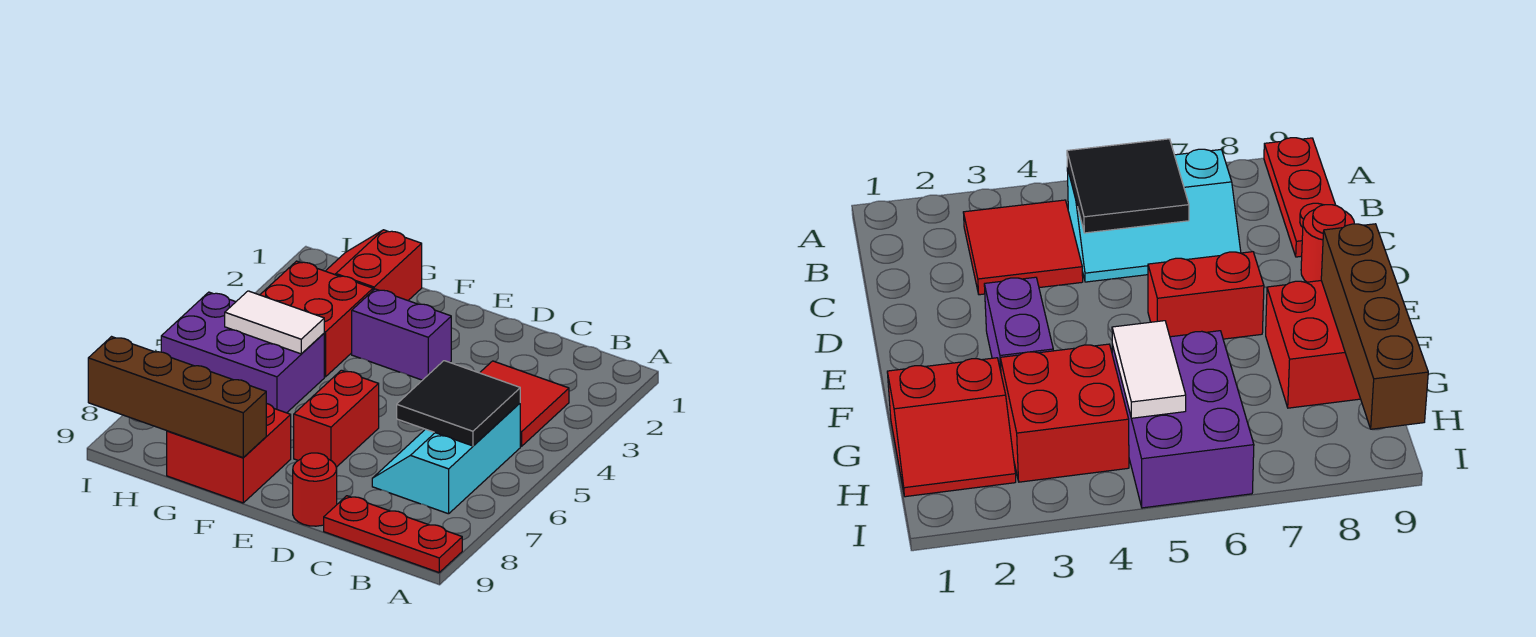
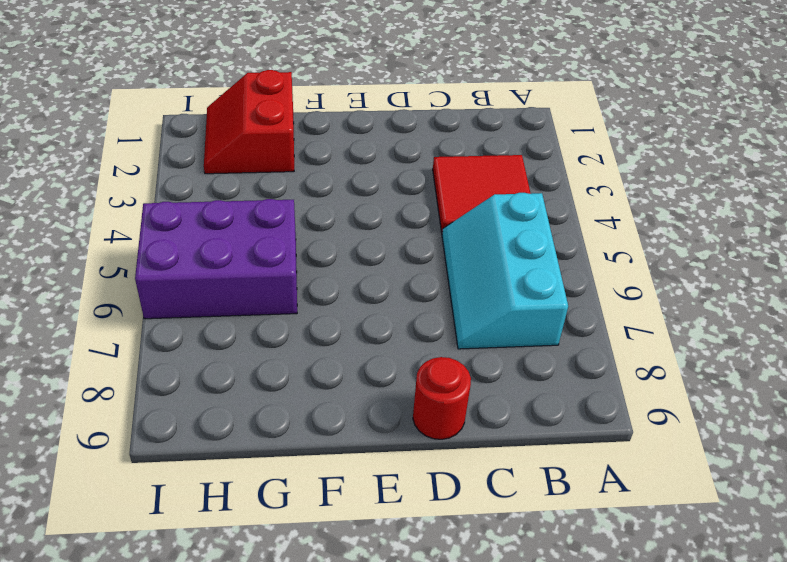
none -> red 1x3 plate [324,496,462,572]
none -> purple 1x2 brick [352,289,451,380]
none -> red 1x2 brick [294,370,379,467]

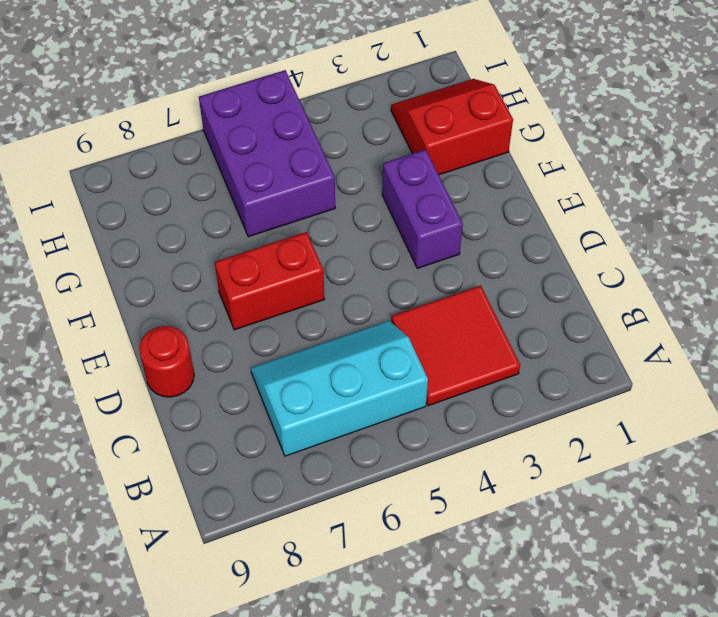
none -> red 1x3 plate [324,496,462,572]
none -> red 2x2 brick [167,403,291,503]
none -> red 2x2 brick [260,261,373,377]

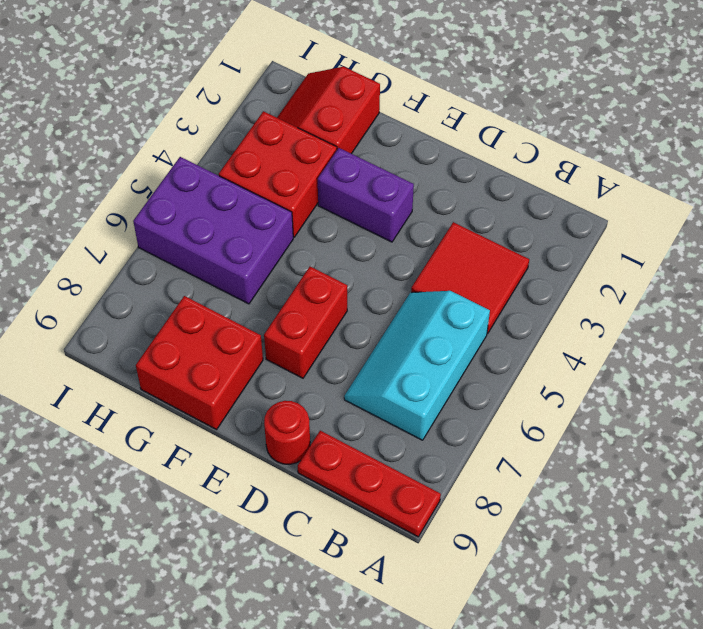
none -> black 2x2 tile [397,361,520,446]
none -> brown 1x4 brick [88,337,266,458]
none -> white 1x2 tile [225,291,324,354]

